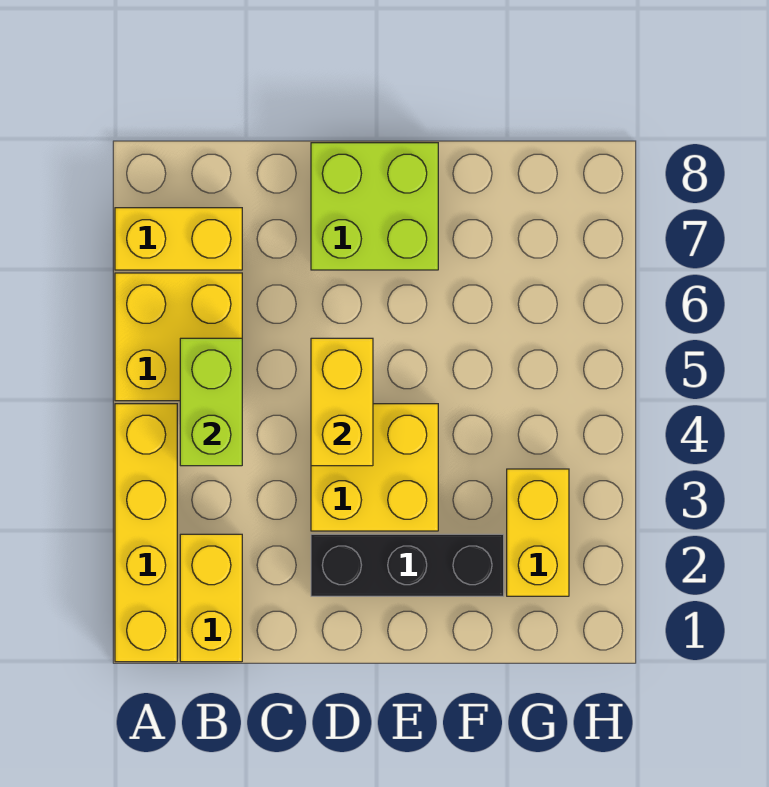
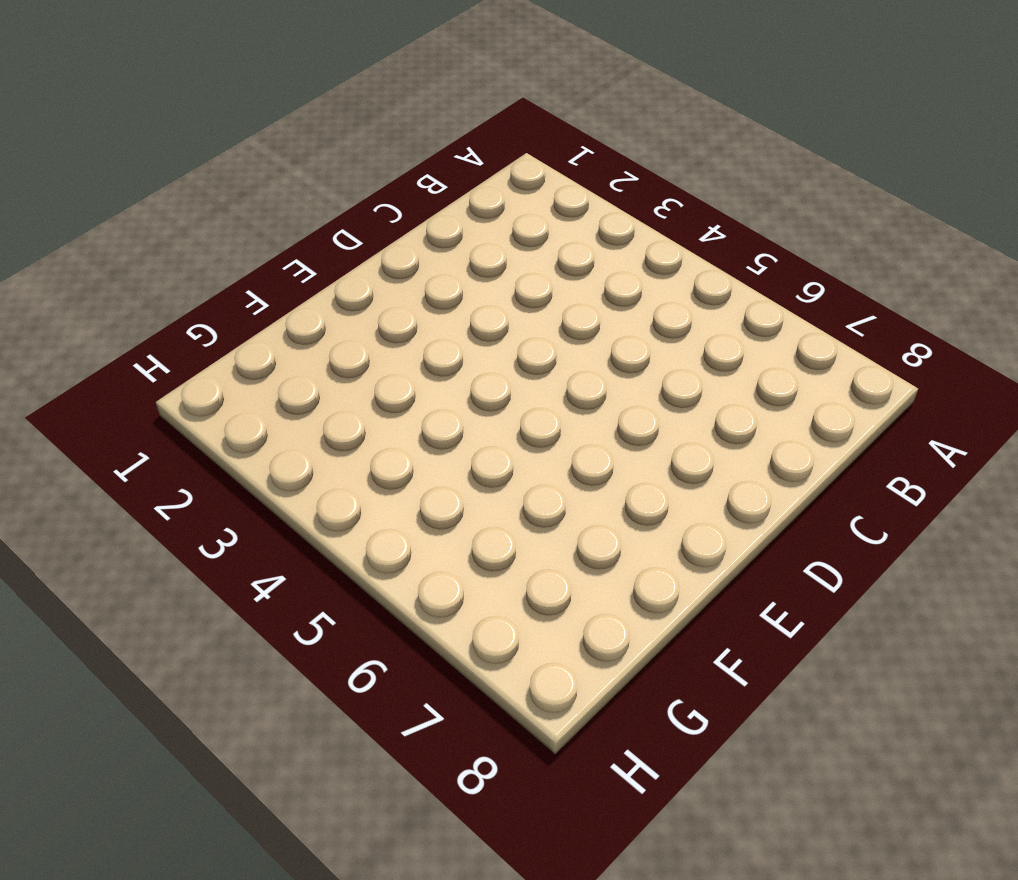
none -> yellow 1x4 brick [115,404,177,662]
none -> yellow 2x2 brick [115,273,242,401]

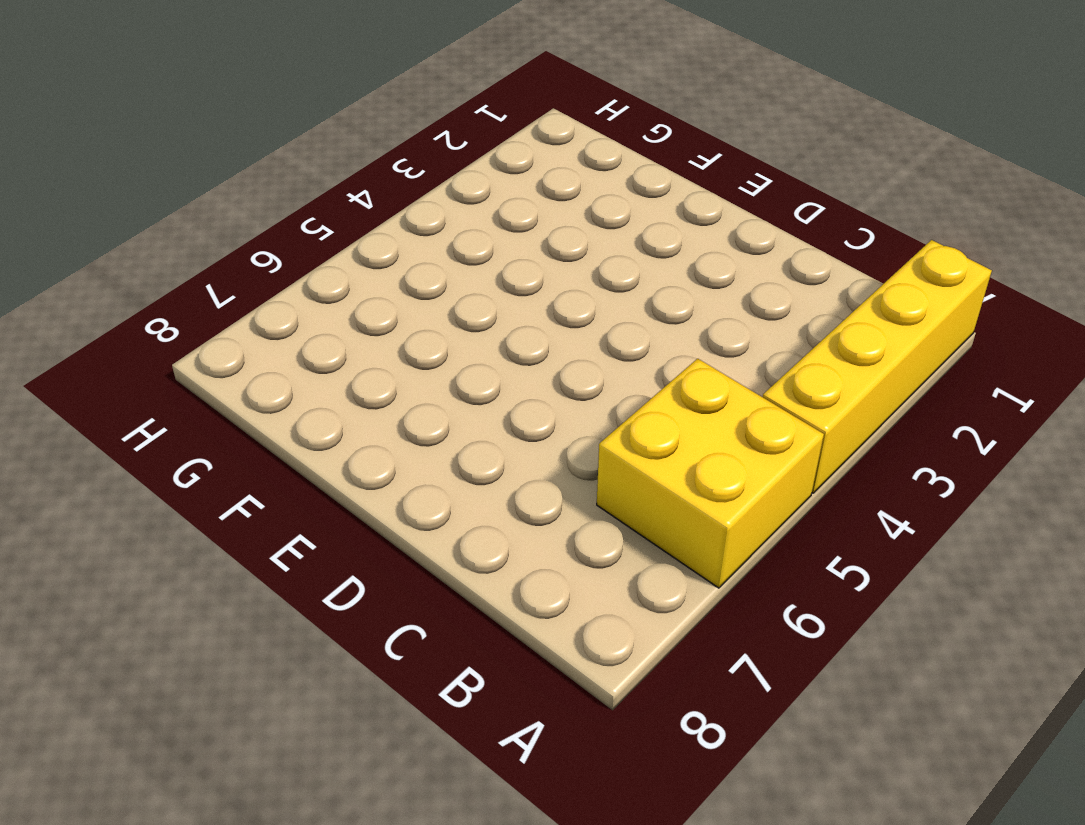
none -> yellow 1x2 brick [115,208,242,270]
none -> yellow 1x2 brick [180,534,242,662]

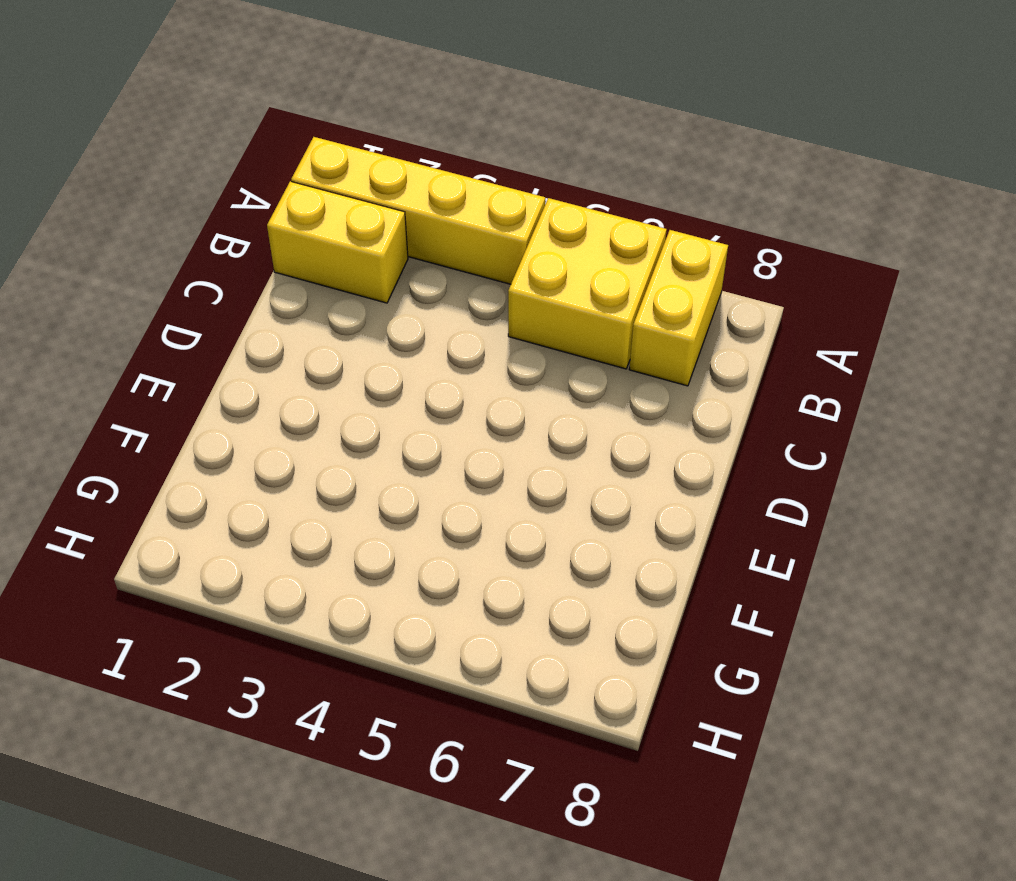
none -> black 1x3 brick [311,534,504,596]
none -> yellow 2x2 brick [311,404,438,531]

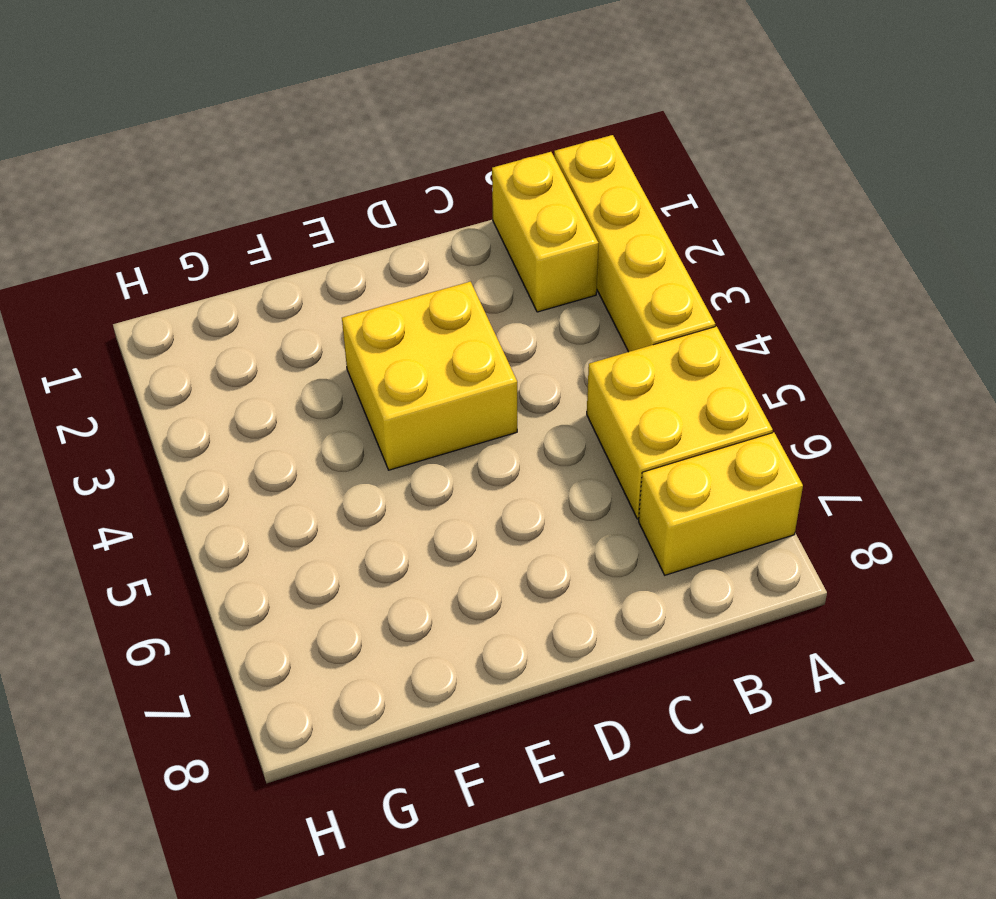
none -> black 1x3 brick [311,534,504,596]
none -> lime 2x2 brick [311,143,438,270]

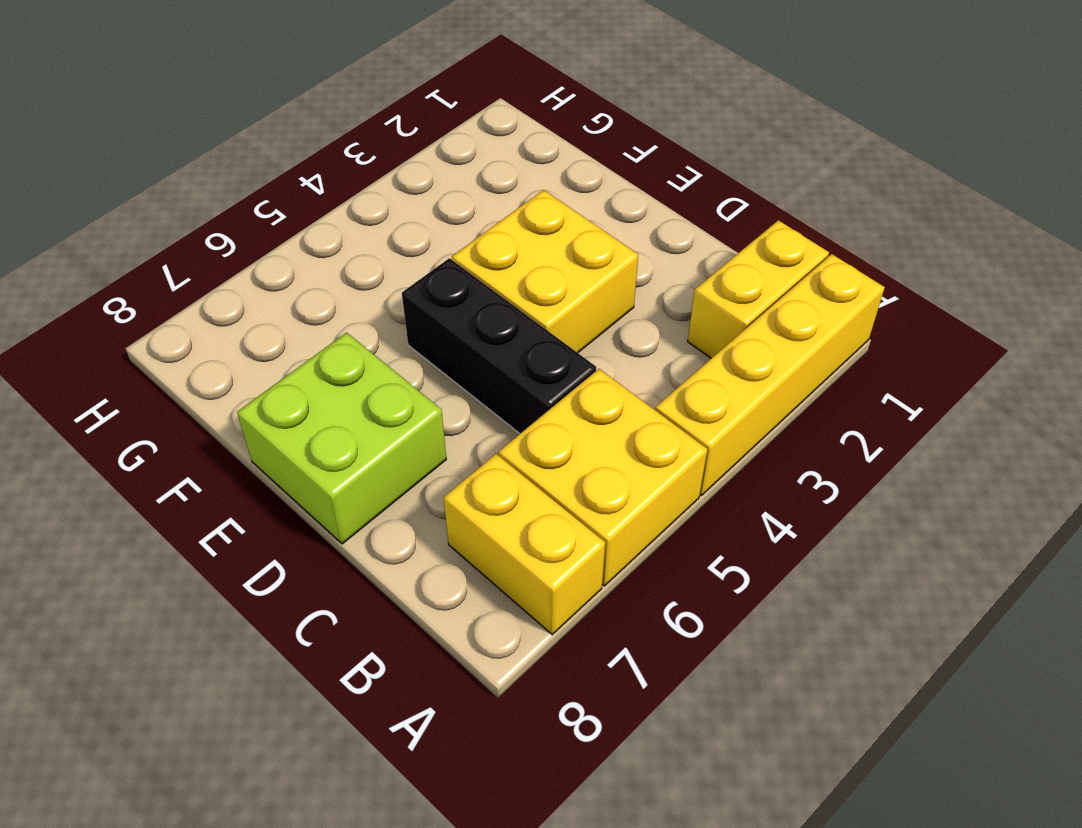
black 1x3 brick [402,258,596,433] -> black 1x3 brick moved to [311,534,504,596]
none -> yellow 1x2 brick [507,469,569,596]
none -> lime 1x2 brick [180,338,242,466]

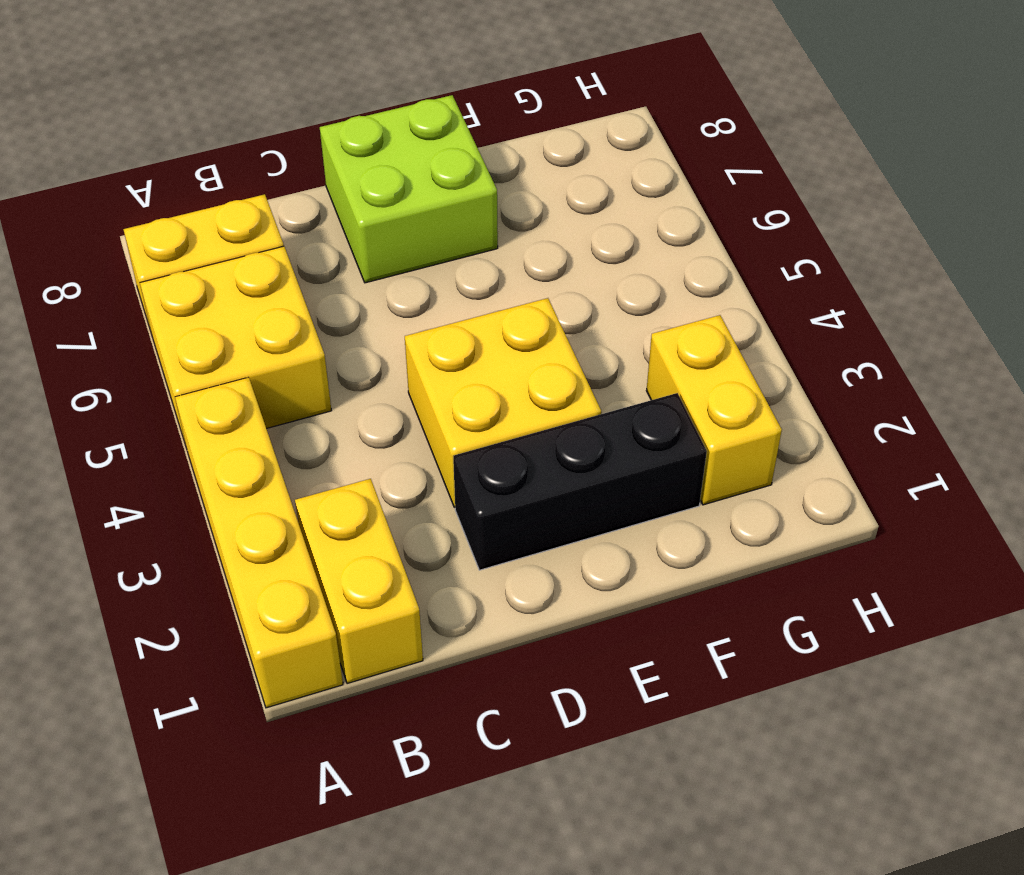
none -> lime 1x2 brick [180,338,242,466]
none -> yellow 1x2 brick [311,338,373,466]

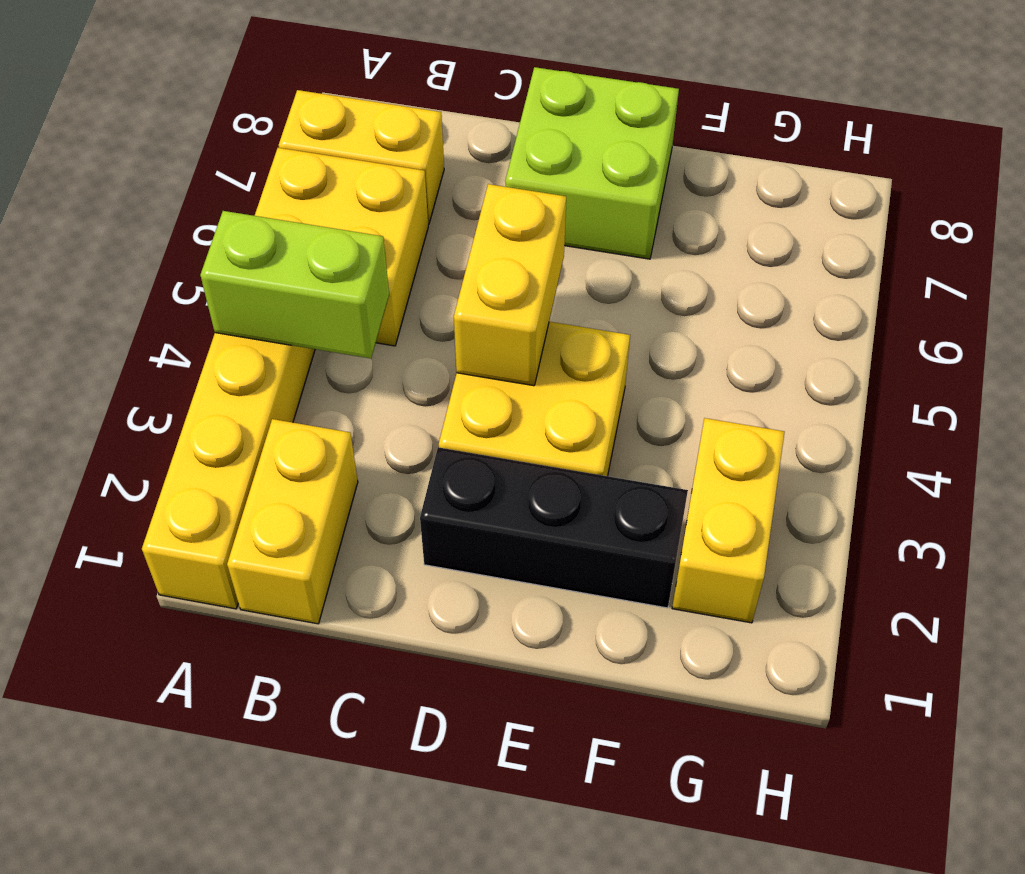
lime 1x2 brick [200,211,389,358] -> lime 1x2 brick turned to [180,338,242,466]

